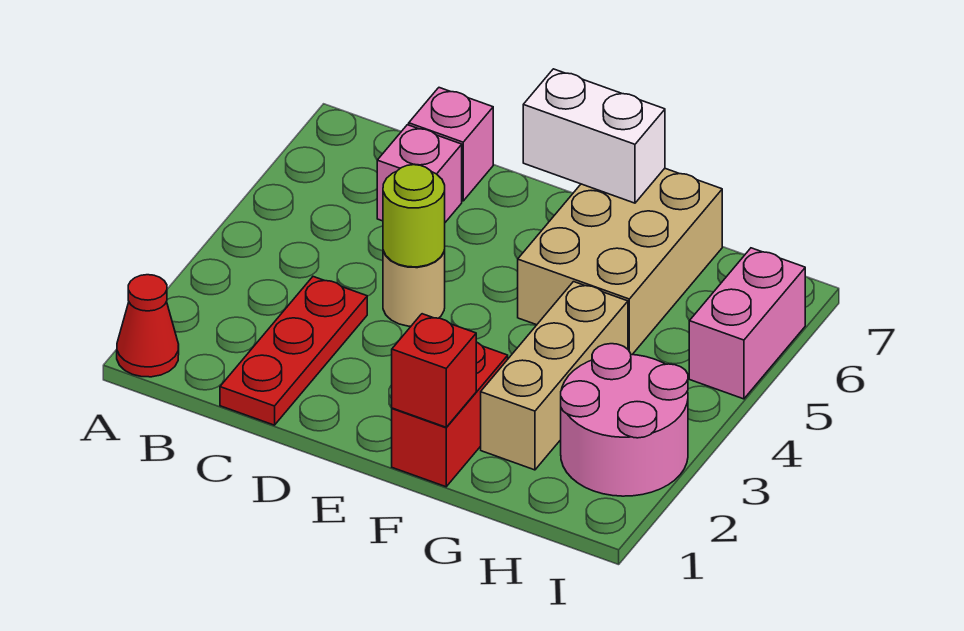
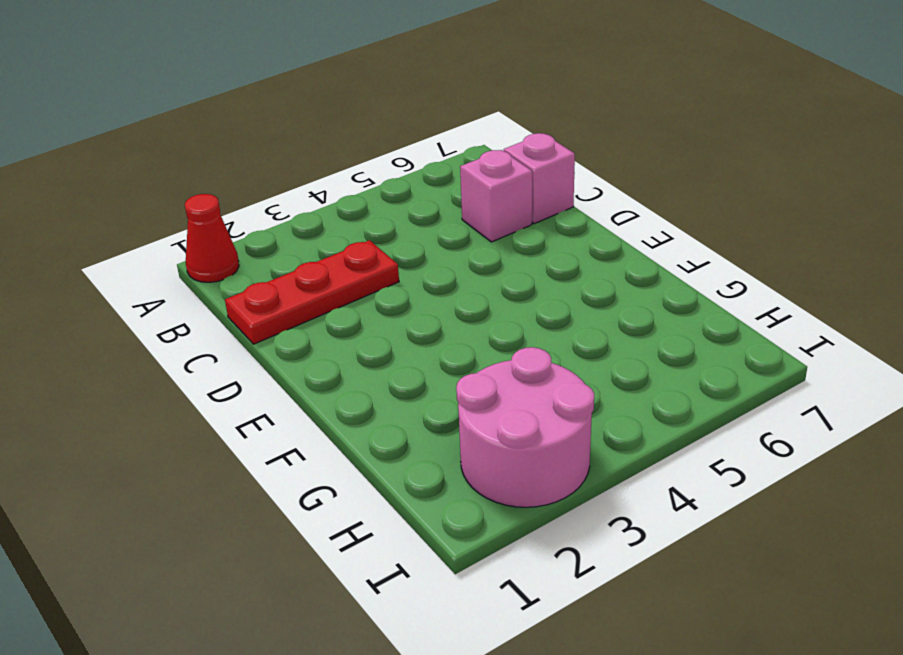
none -> tan 1x1 round brick [383,250,445,326]
none -> red 1x2 brick [392,342,508,487]
none -> tan 2x3 brick [518,168,722,355]

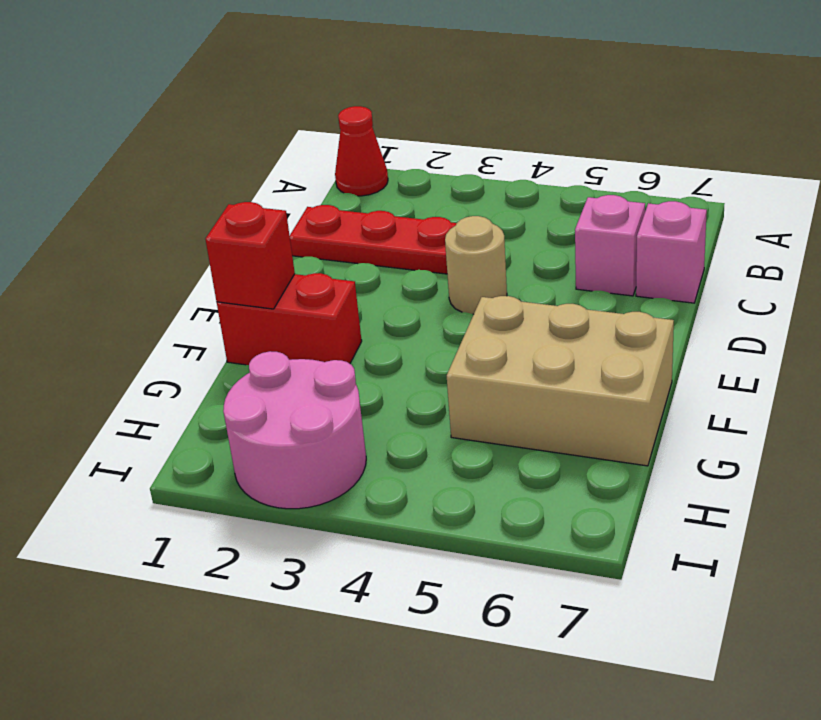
none -> tan 1x3 brick [481,282,628,470]
none -> pink 1x2 brick [689,248,805,399]
none -> lime 1x1 round brick [383,165,445,267]

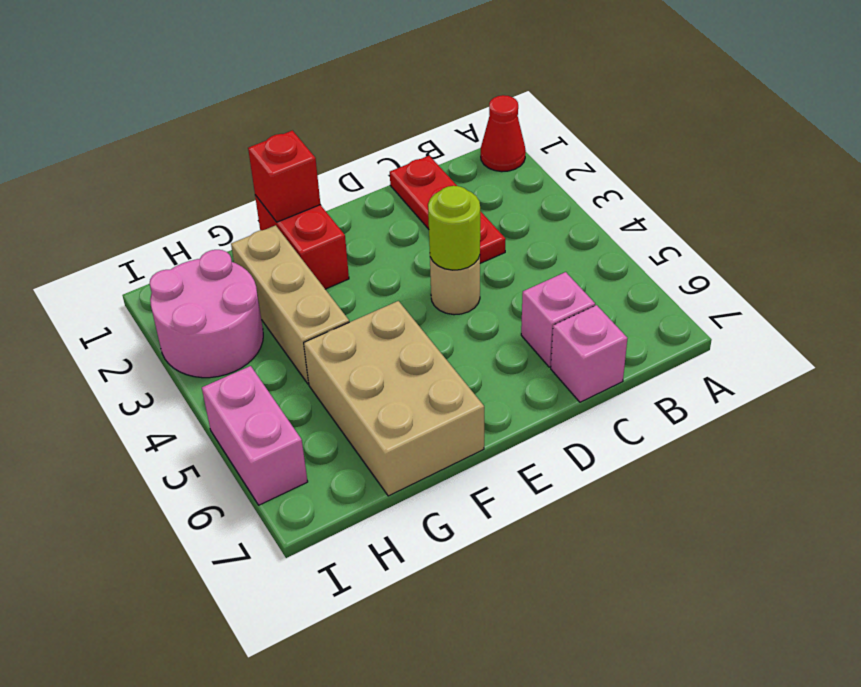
none -> white 1x2 brick [523,69,665,203]

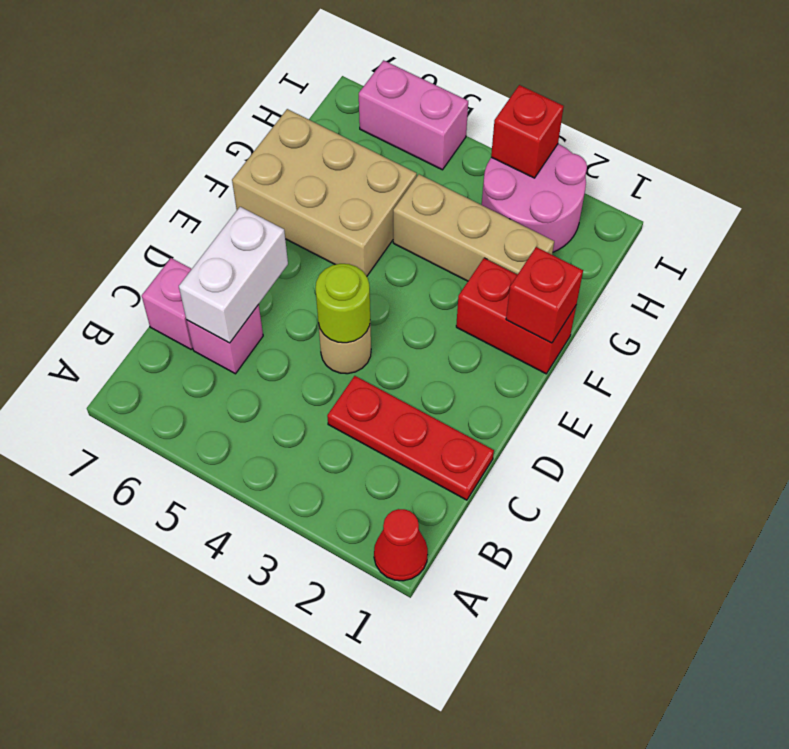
white 1x2 brick [179,207,288,343] -> white 1x2 brick moved to [523,69,665,203]
red 1x1 brick [491,85,564,178] -> none

